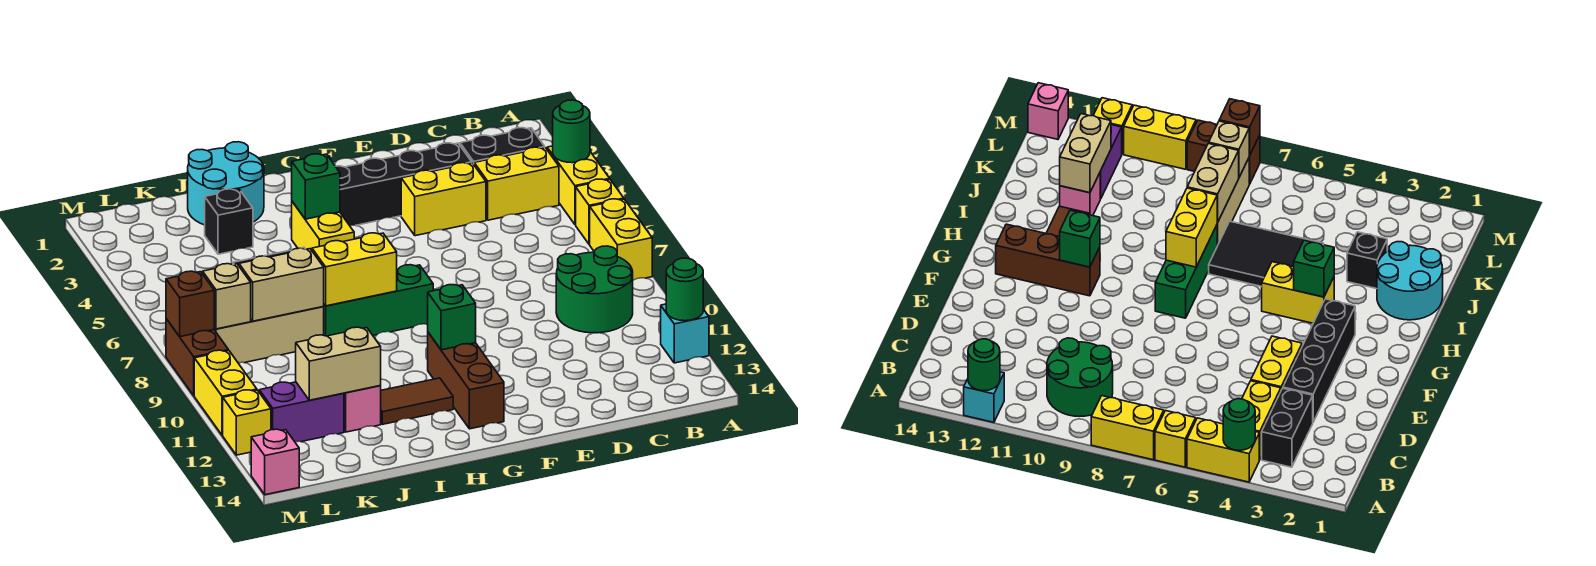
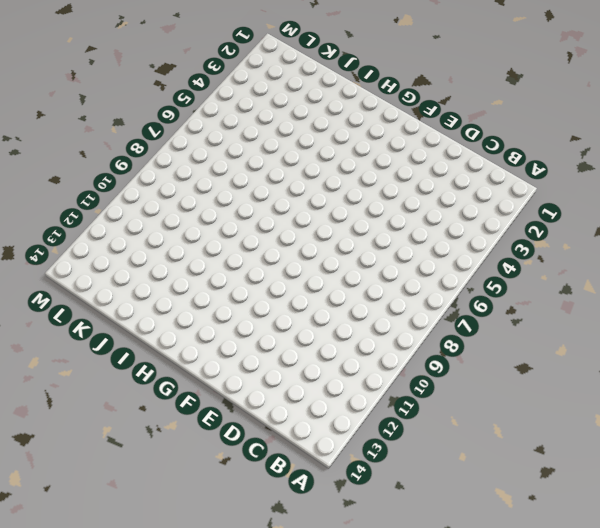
none -> yellow 1x2 brick [547,146,610,225]
none -> yellow 1x1 brick [576,179,624,244]
none -> yellow 1x2 brick [590,199,652,280]
none -> cyan 1x1 brick [661,304,709,363]

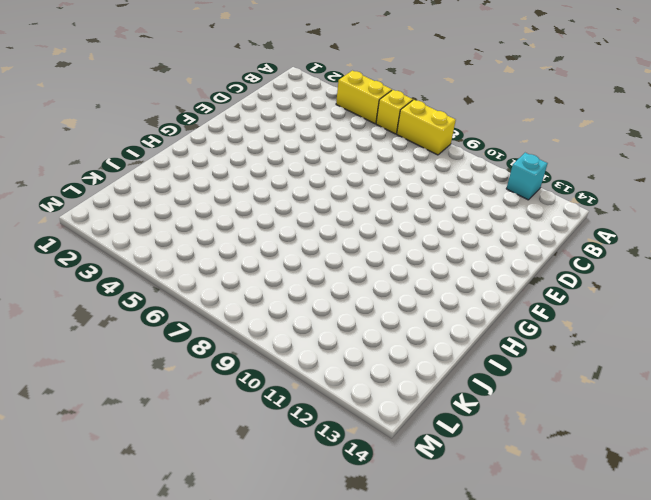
none -> black 1x2 brick [460,128,545,164]
none -> yellow 1x2 brick [474,147,559,220]
none -> green 2x2 round brick [556,246,633,333]
none -> black 1x4 brick [336,143,472,225]

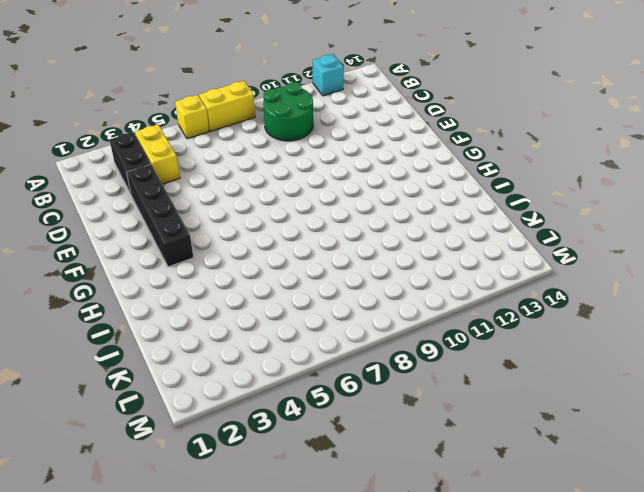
none -> yellow 1x2 brick [547,146,610,225]
none -> yellow 1x2 brick [401,163,486,236]
none -> green 1x3 brick [324,265,433,336]
none -> brown 1x3 brick [428,333,504,429]

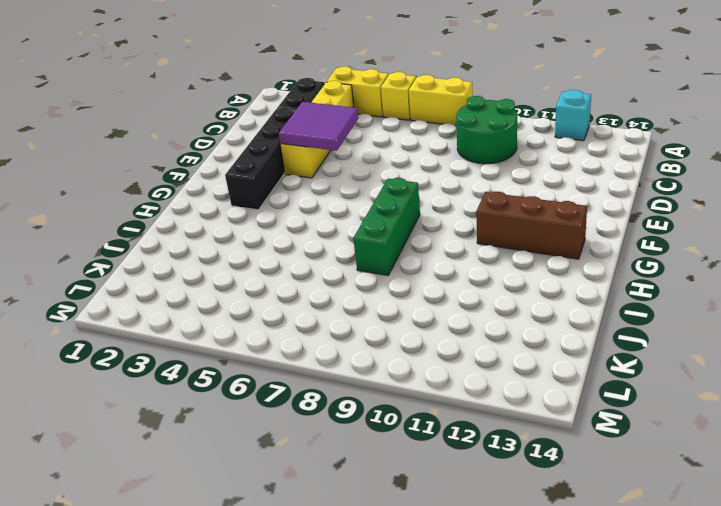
purple 2x2 tile [279,102,358,151] -> none
none -> yellow 1x2 brick [292,202,354,250]
none -> brown 1x2 tile [381,378,453,424]
none -> cyan 2x2 round brick [188,142,264,225]
none -> black 2x3 tile [1209,221,1324,287]

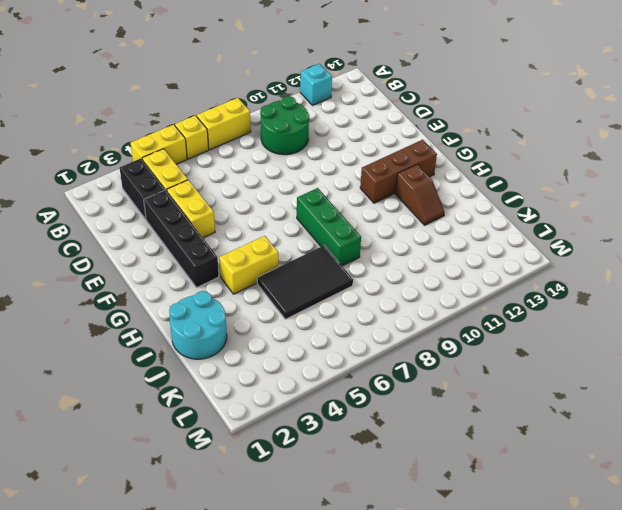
brown 1x2 slope [395,165,445,225] -> brown 1x2 tile [381,378,453,424]
none -> black 1x1 brick [205,189,253,254]
none -> tan 1x3 brick [214,306,324,363]
none -> pink 1x1 brick [344,386,381,432]
none -> purple 1x2 brick [259,382,344,442]

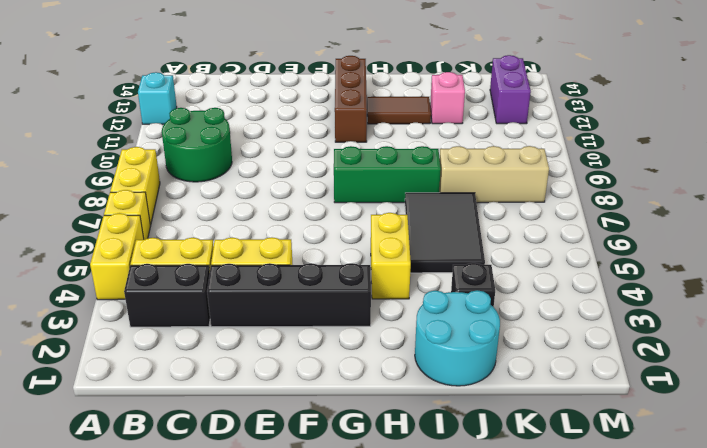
purple 1x2 brick [490,55,531,124] -> purple 1x2 brick turned to [259,382,344,442]
none -> brown 1x2 brick [166,319,229,395]
none -> yellow 1x2 brick [194,350,257,435]
none -> yellow 1x1 brick [223,390,271,455]
none -> pink 1x1 brick [251,429,299,495]

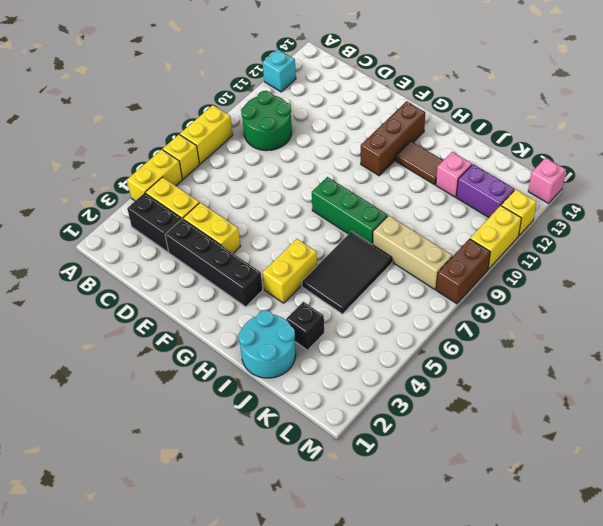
none -> green 1x1 round brick [553,100,590,163]
none -> green 1x1 round brick [666,258,703,321]
none -> green 1x1 brick [428,285,476,350]
none -> green 1x1 brick [292,154,340,219]

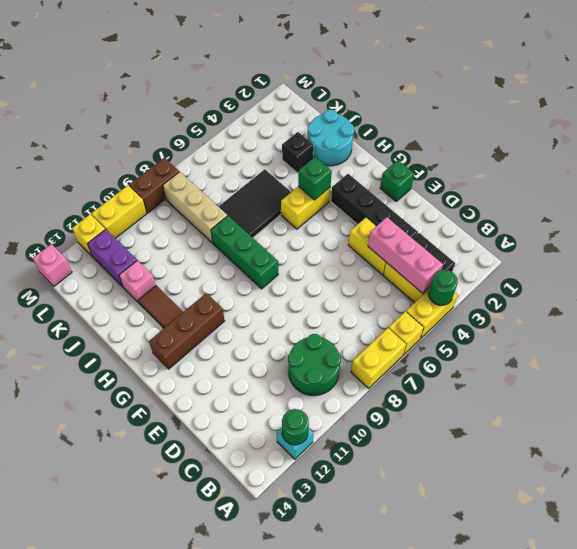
pink 1x3 brick [368,217,443,293] -> none
green 1x1 brick [380,160,414,201] -> green 1x1 brick moved to [428,285,476,350]
none -> yellow 1x2 brick [312,233,397,306]
none -> tan 1x2 brick [239,248,324,321]
none -> tan 1x2 brick [296,327,381,400]
none -> tan 1x1 brick [203,264,251,329]

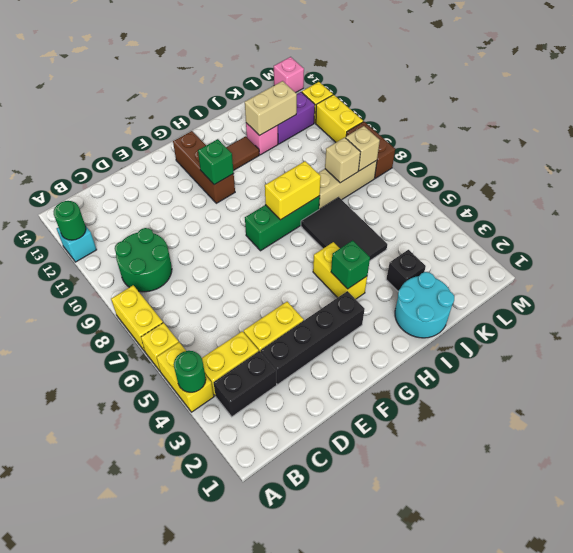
tan 1x1 brick [325,137,360,183] -> tan 1x2 brick [239,248,324,321]
none -> brown 1x1 brick [166,271,214,337]

